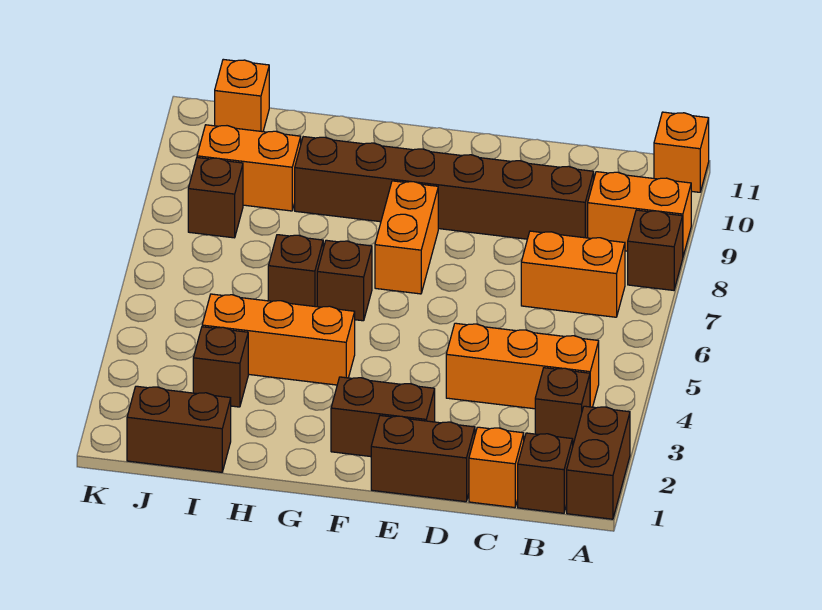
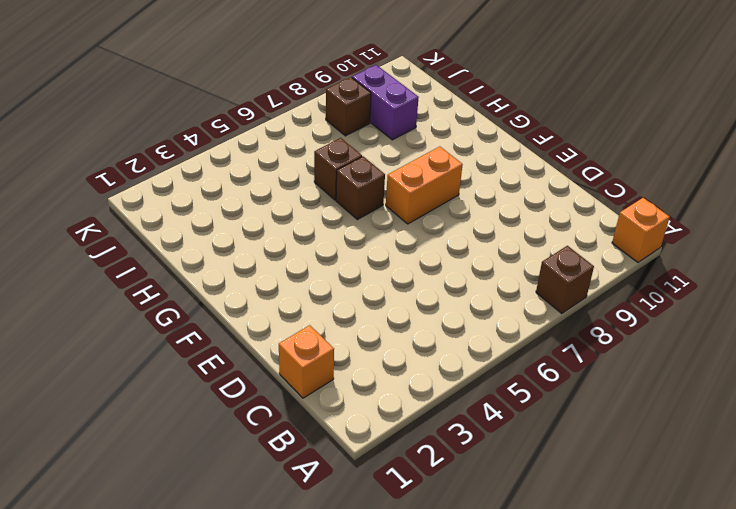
purple 1x2 brick [352,65,419,140] -> orange 1x2 brick [197,125,301,211]
none -> brown 1x2 brick [567,406,630,519]
none -> orange 1x2 brick [588,172,691,256]
none -> brown 1x1 brick [518,433,573,513]

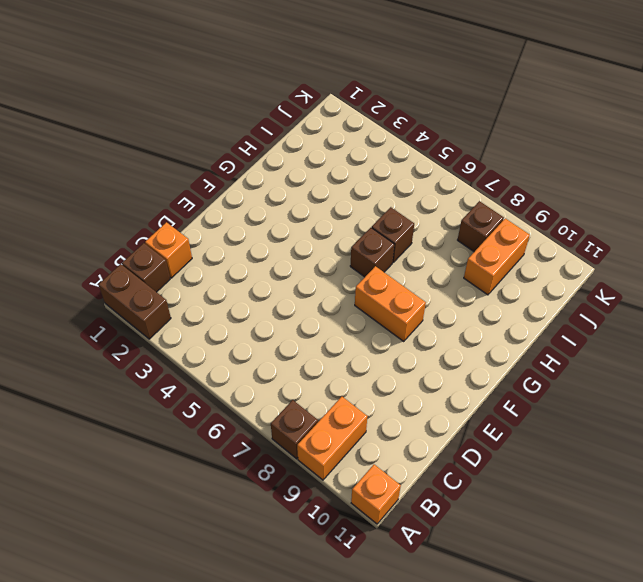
none -> brown 1x1 brick [535,368,590,444]
none -> orange 1x3 brick [446,323,599,409]
none -> orange 1x2 brick [521,231,625,317]

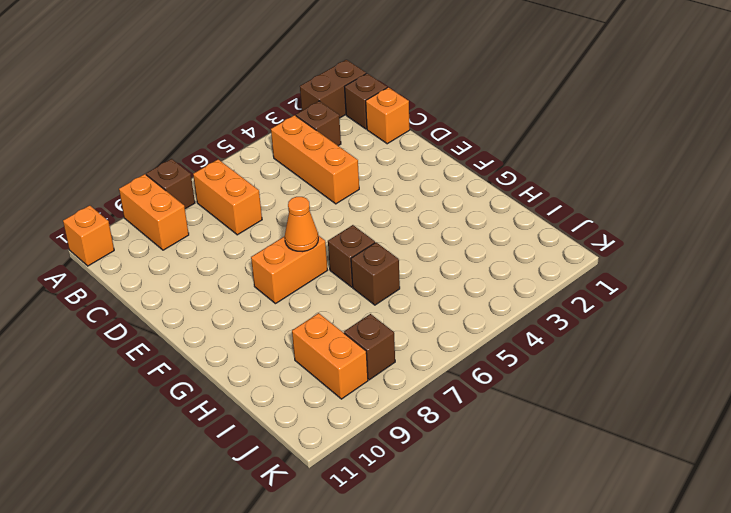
orange 1x1 cone [285,197,318,252] -> none
none -> brown 1x6 brick [295,137,594,239]
none -> brown 1x2 brick [371,416,475,502]
none -> brown 1x2 brick [331,377,435,457]

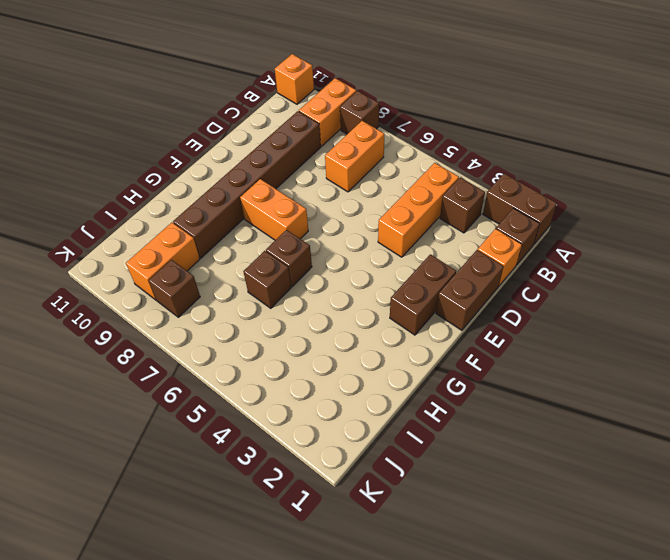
none -> orange 1x3 brick [202,294,355,385]
none -> brown 1x2 brick [127,386,231,472]
none -> brown 1x1 brick [193,327,248,407]

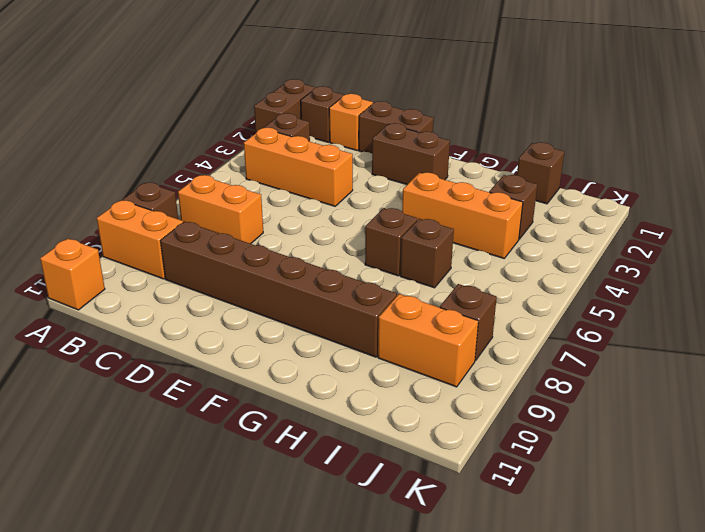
brown 1x1 brick [517,142,564,204] -> brown 1x2 brick [127,386,231,472]
none -> orange 1x2 brick [375,181,438,294]
none -> orange 1x1 brick [215,59,269,132]

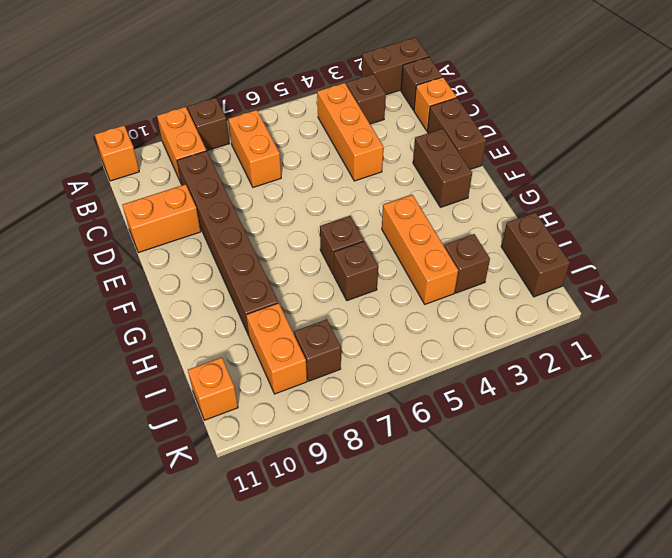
orange 1x2 brick [123,184,201,253] -> orange 1x2 brick moved to [375,181,438,294]

